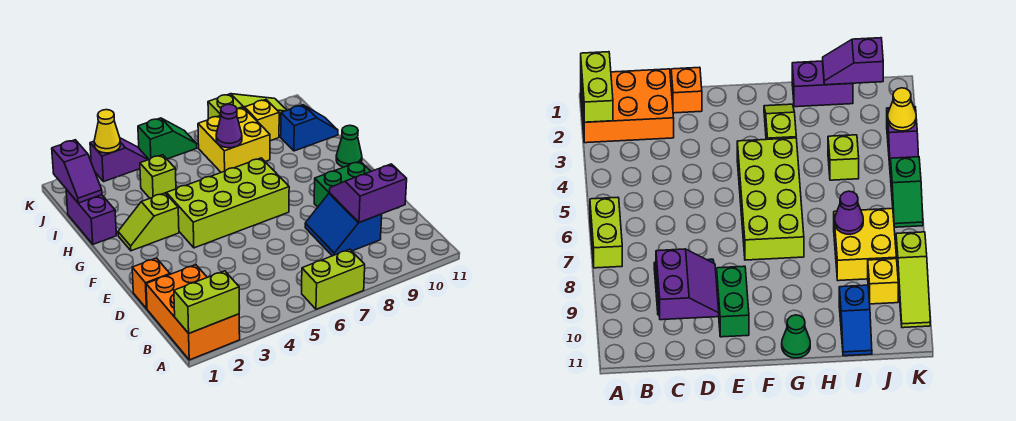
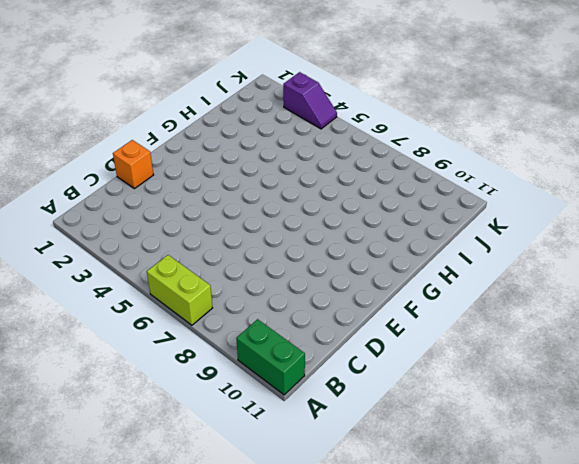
green 1x2 brick [236,319,305,395] -> green 1x2 brick moved to [314,161,371,207]
none -> orange 2x3 brick [146,265,240,360]
none -> blue 2x2 slope [305,193,382,256]
none -> lime 2x4 brick [166,158,289,248]

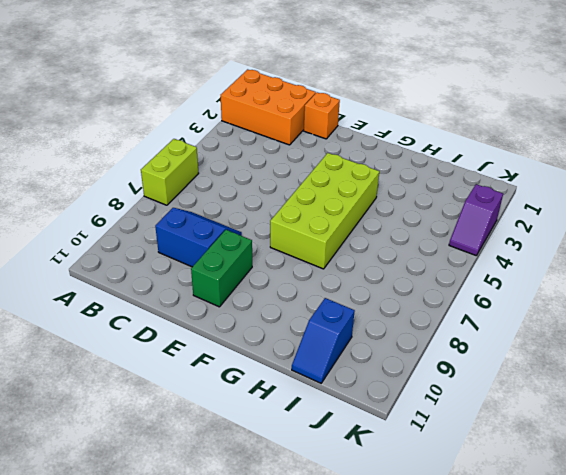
none -> lime 1x2 slope [118,193,179,251]
none -> green 1x1 cone [336,125,362,167]
none -> purple 1x2 brick [66,190,116,244]

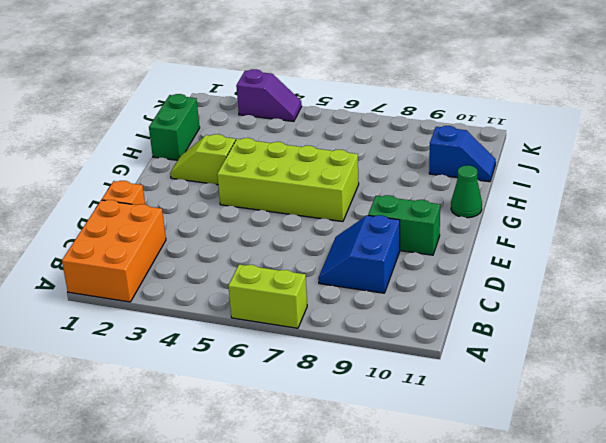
green 1x2 brick [149,94,200,160] -> purple 1x2 brick [66,190,116,244]
none -> lime 1x1 brick [140,155,176,198]
none -> yellow 2x2 brick [198,108,270,172]
none -> yellow 1x1 brick [244,100,279,141]

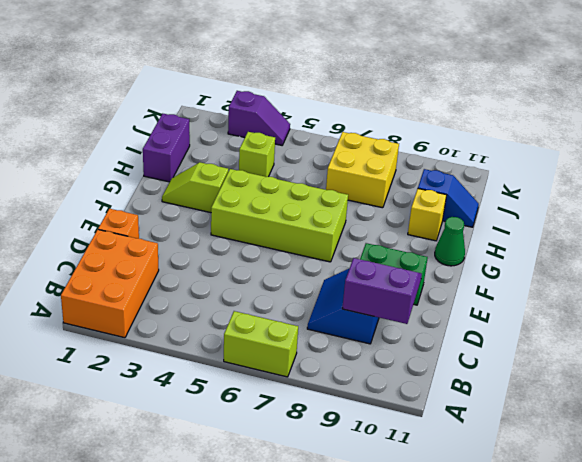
yellow 1x1 brick [408,189,446,241] -> yellow 1x1 brick moved to [244,100,279,141]
none -> green 1x2 slope [138,118,197,159]
none -> lime 1x3 slope [208,94,287,119]
none -> lime 1x2 brick [174,271,239,333]

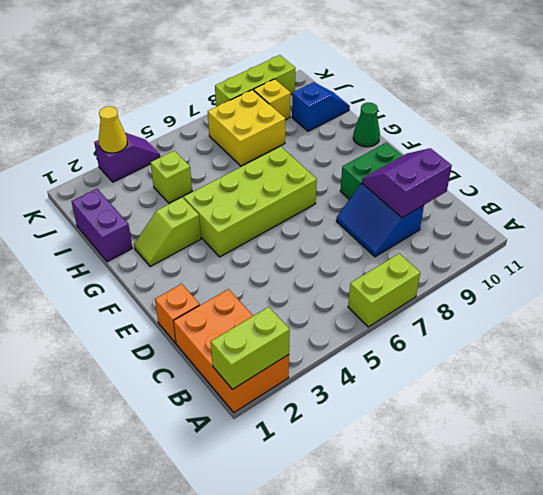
lime 1x3 brick [215,55,296,107] -> lime 1x3 slope [208,94,287,119]
none -> green 1x2 slope [138,118,197,159]
none -> purple 1x2 slope [52,140,102,203]
none -> purple 1x1 cone [216,104,242,148]

